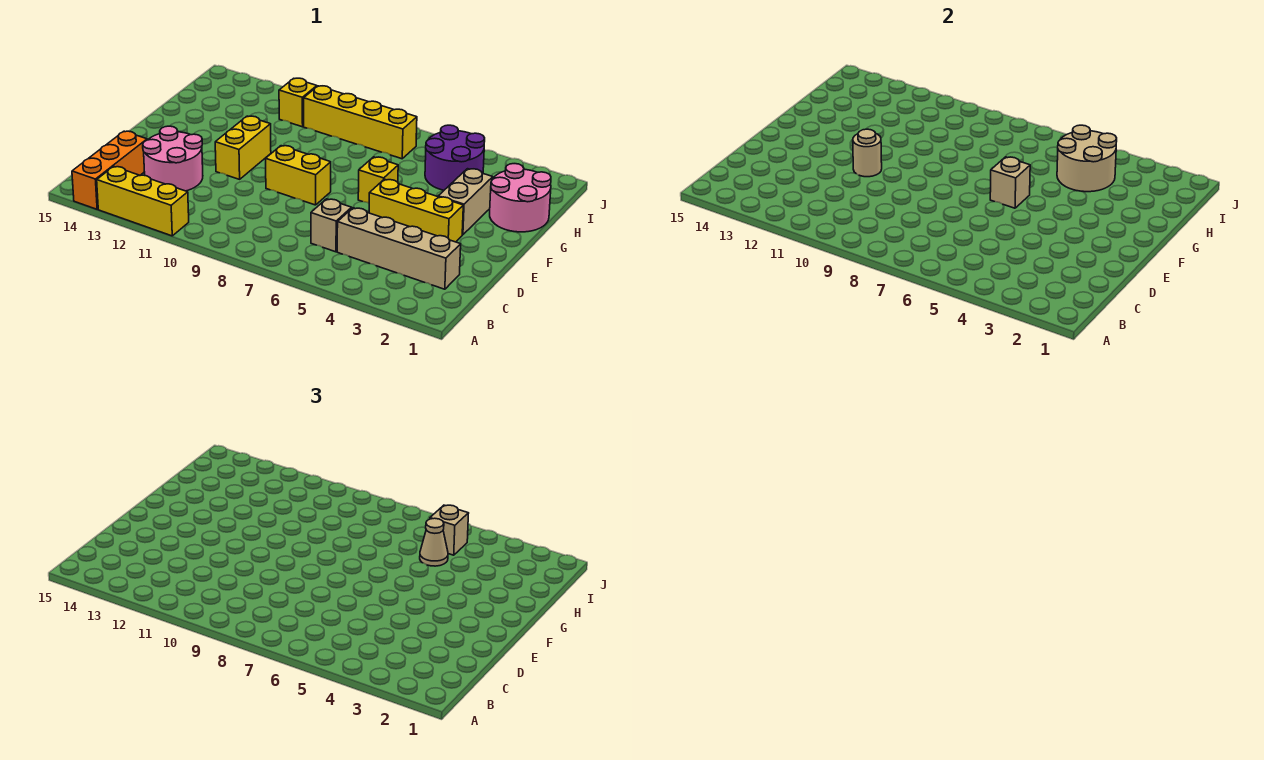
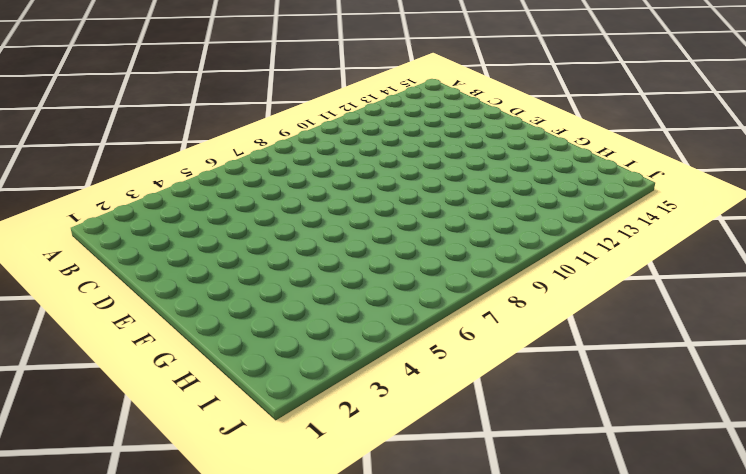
none -> yellow 1x3 brick [97,166,189,236]
none -> orange 1x3 brick [72,131,147,209]
none -> tan 1x4 brick [337,208,461,289]

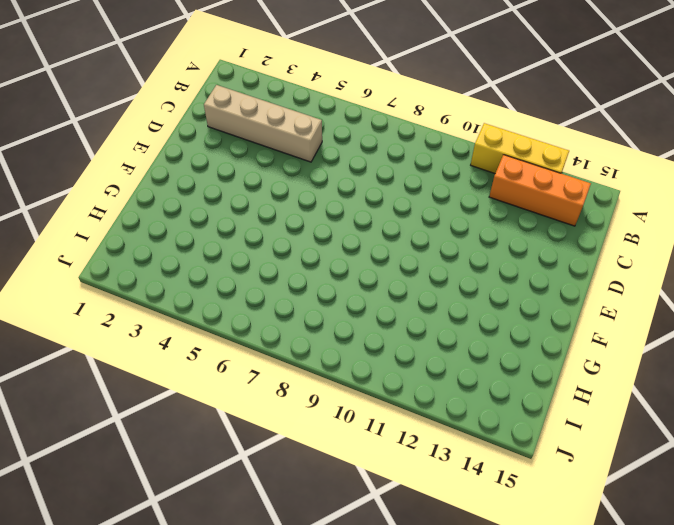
orange 1x3 brick [489,155,591,226] -> orange 1x3 brick turned to [72,131,147,209]
none -> tan 1x1 brick [311,199,352,252]
none -> pink 2x2 round brick [143,126,203,191]
none -> yellow 1x3 brick [369,179,463,242]

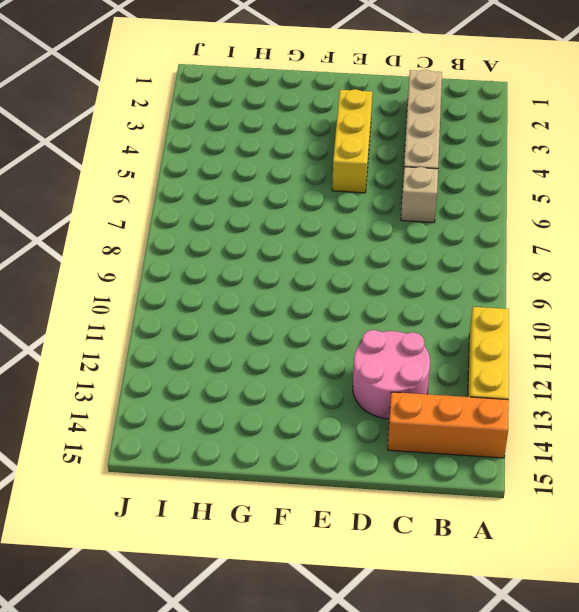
none -> yellow 1x2 brick [266,146,331,205]
none -> yellow 1x2 brick [215,116,271,179]
none -> tan 1x2 brick [438,169,493,235]

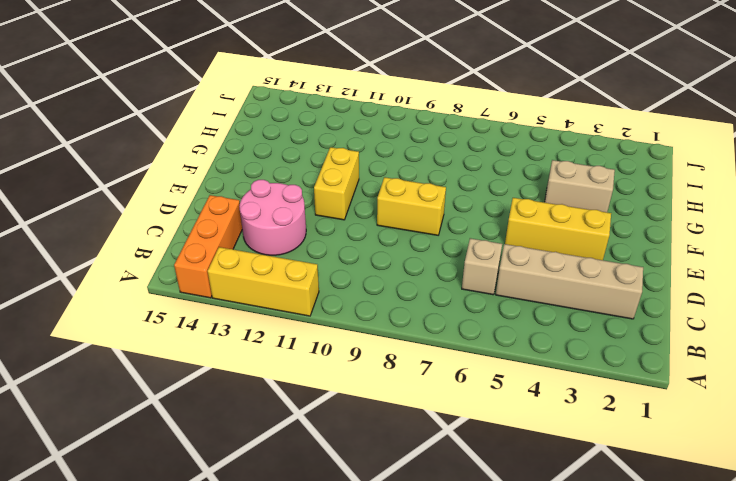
tan 1x2 brick [545,160,615,212] -> tan 1x2 brick turned to [438,169,493,235]
none -> yellow 1x1 brick [358,157,398,203]
none -> pink 2x2 round brick [490,164,551,232]
none -> purple 2x2 round brick [425,125,485,190]

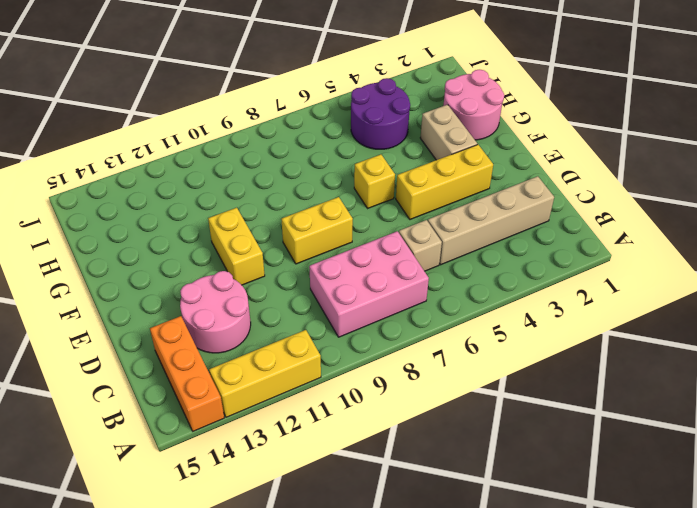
pink 2x3 brick [309,231,429,337] -> none
none -> yellow 1x4 brick [304,86,417,159]
none -> yellow 1x1 brick [279,78,317,127]
none -> tan 1x1 round brick [853,129,882,177]

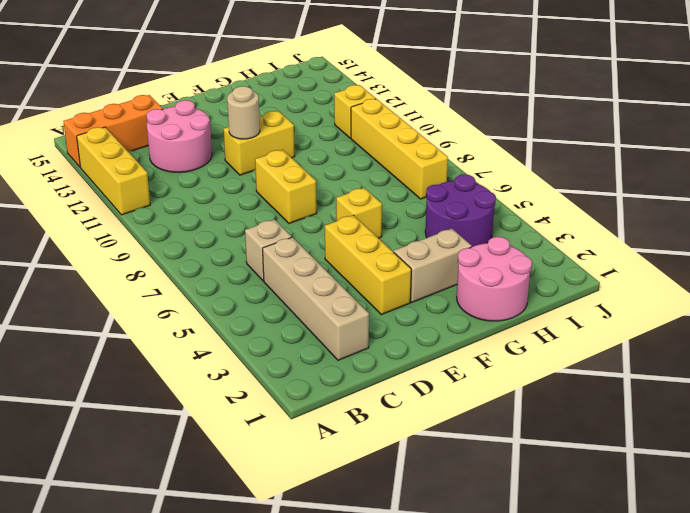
none -> tan 1x1 brick [990,157,1030,208]
none -> tan 2x2 round brick [1057,125,1117,192]
none -> tan 1x1 cone [420,518,448,566]

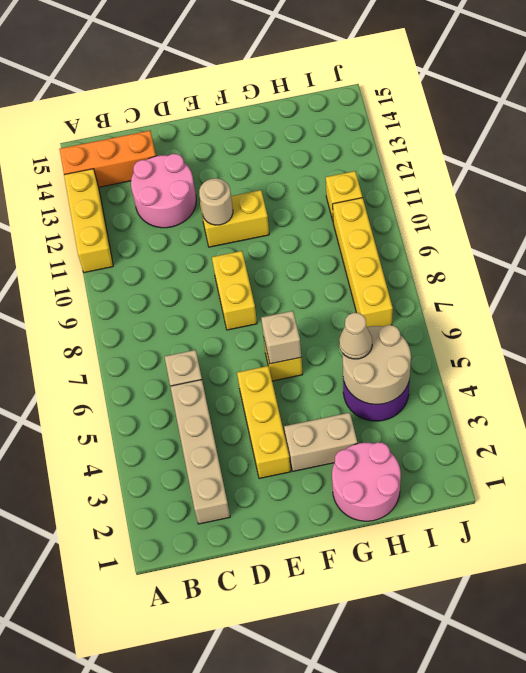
none -> tan 1x1 brick [430,505,469,555]

